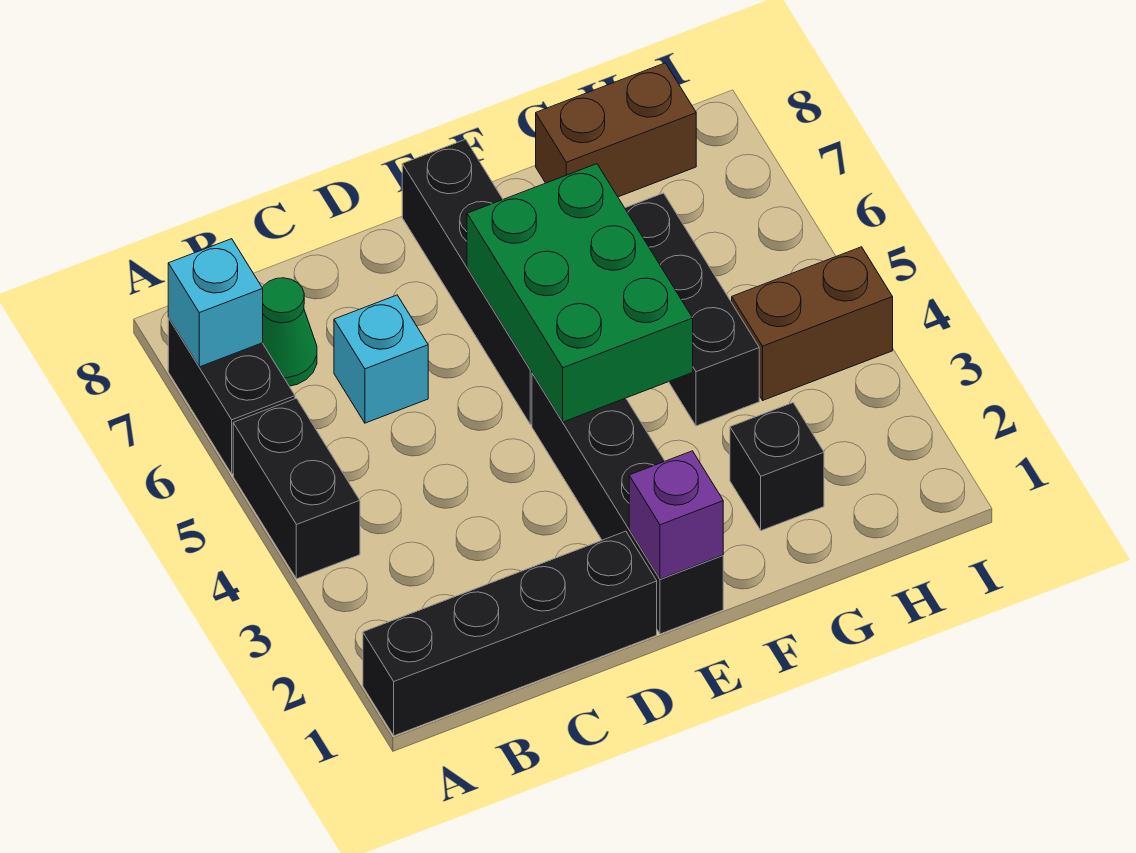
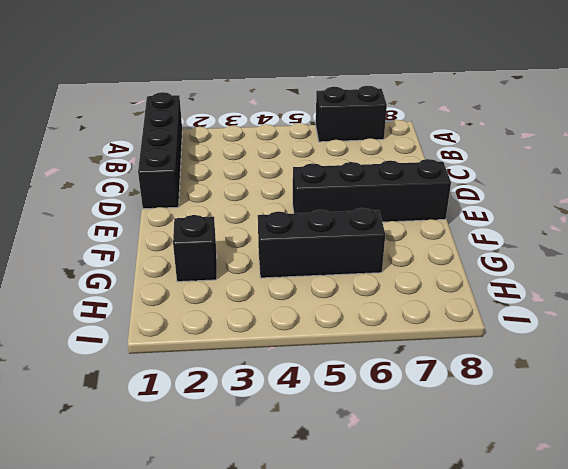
none -> black 1x2 brick [233,398,360,579]
none -> green 1x1 cone [262,278,317,386]
none -> cyan 1x1 brick [334,295,428,423]

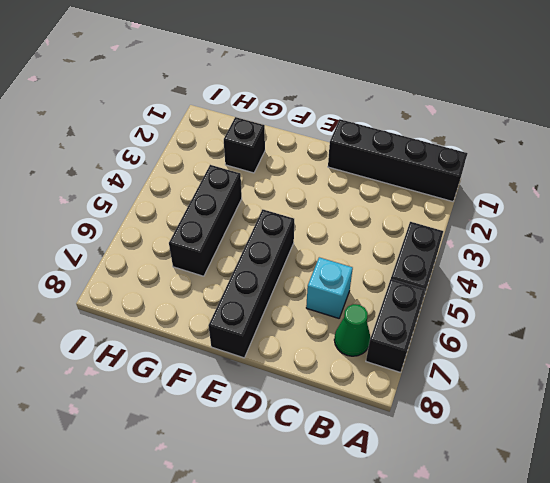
none -> black 1x4 brick [532,373,723,634]
none -> brown 1x2 brick [536,63,696,197]
none -> brown 1x2 brick [732,247,893,400]

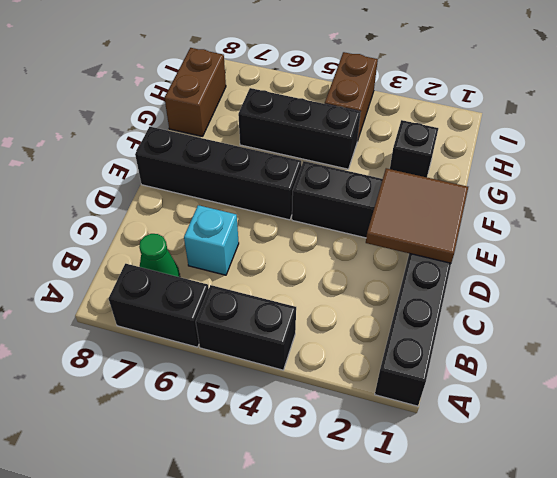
brown 2x2 tile [366,168,468,263] -> purple 1x1 brick [629,451,723,579]
none -> cyan 1x1 brick [168,239,263,367]
none -> green 2x3 brick [467,164,693,422]

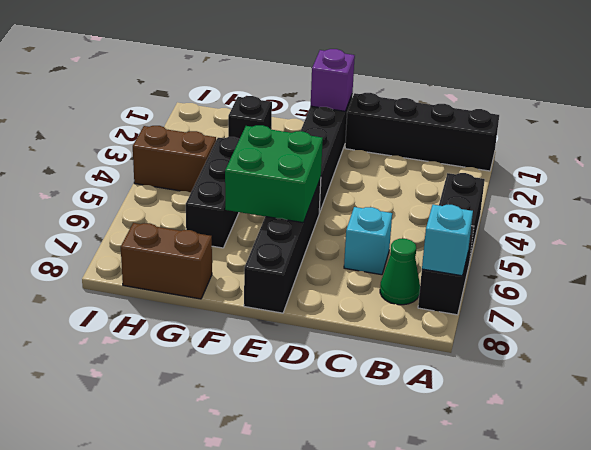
green 2x2 brick [225,125,323,223] -> green 2x3 brick [467,164,693,422]

